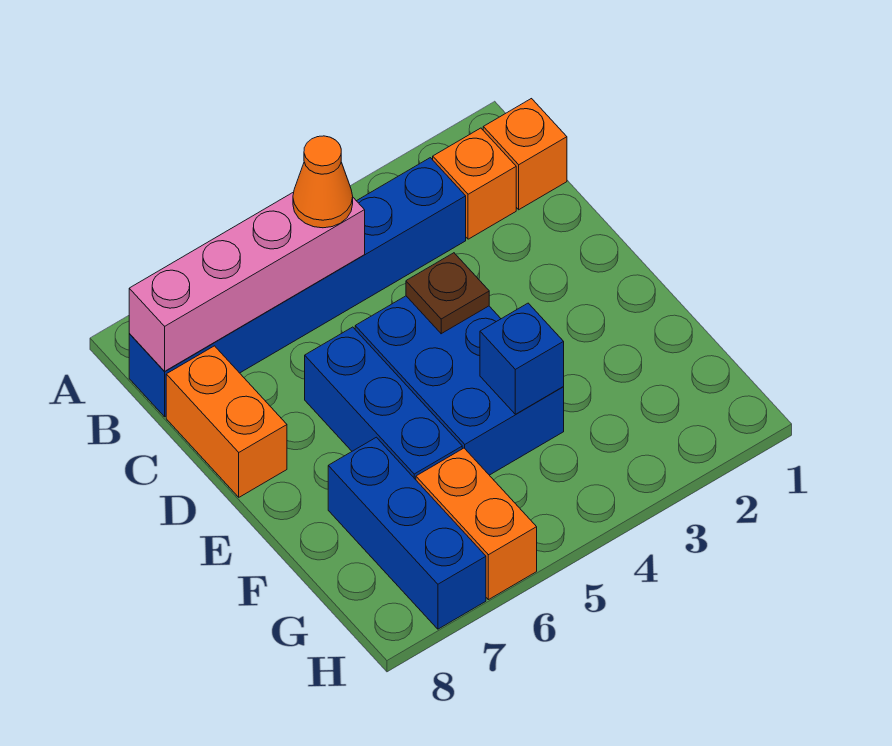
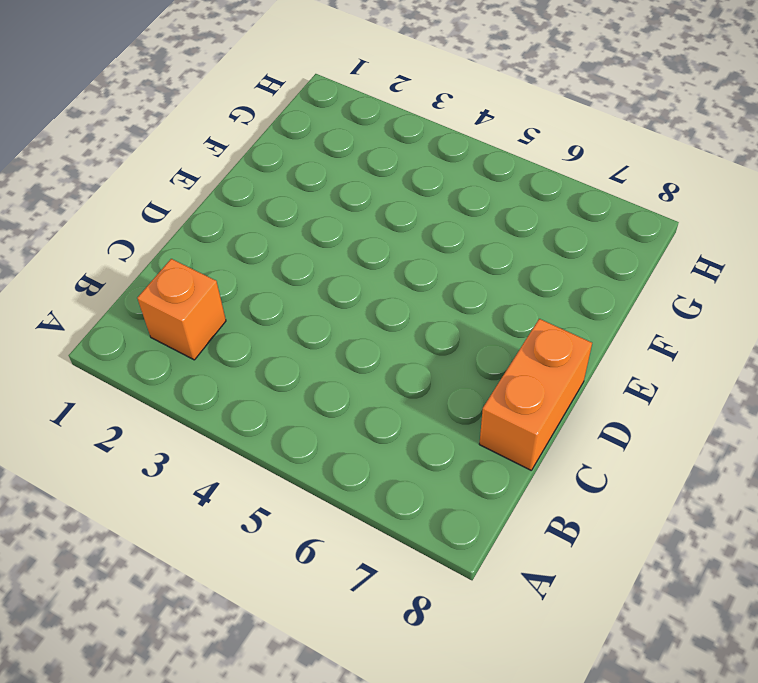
none -> orange 1x1 brick [483,99,567,210]
none -> blue 1x6 brick [129,158,466,417]
none -> blue 2x3 brick [355,296,564,475]

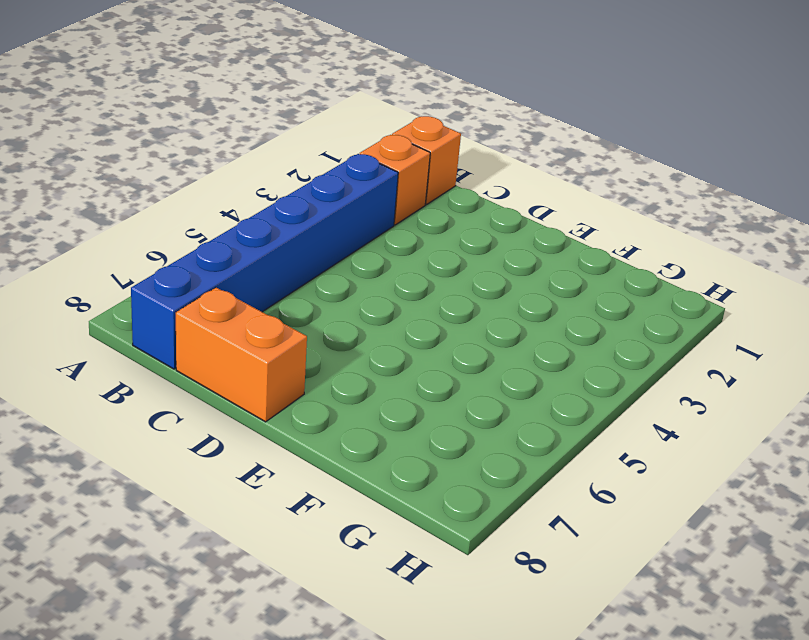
none -> blue 2x3 brick [355,296,564,475]
none -> blue 1x3 brick [305,327,462,480]
none -> blue 1x3 brick [328,437,486,629]

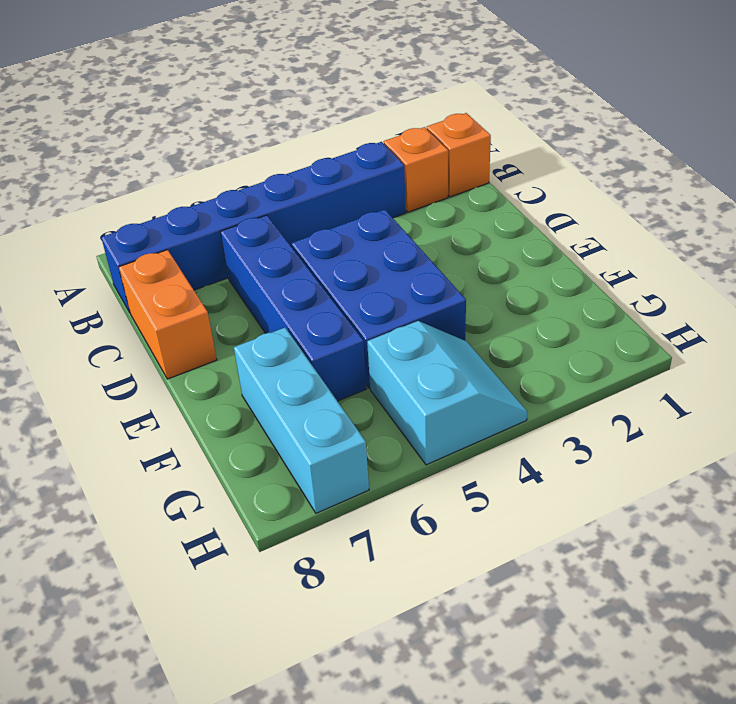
blue 1x4 brick [220,215,367,401] -> blue 1x3 brick [305,327,462,480]
cyan 1x3 brick [234,328,369,513] -> blue 1x3 brick [328,437,486,629]
cyan 2x2 slope [367,321,527,465] -> none
none -> orange 1x2 brick [416,448,537,600]
none -> pink 1x4 brick [129,192,365,371]
none -> brown 1x1 plate [406,253,489,334]

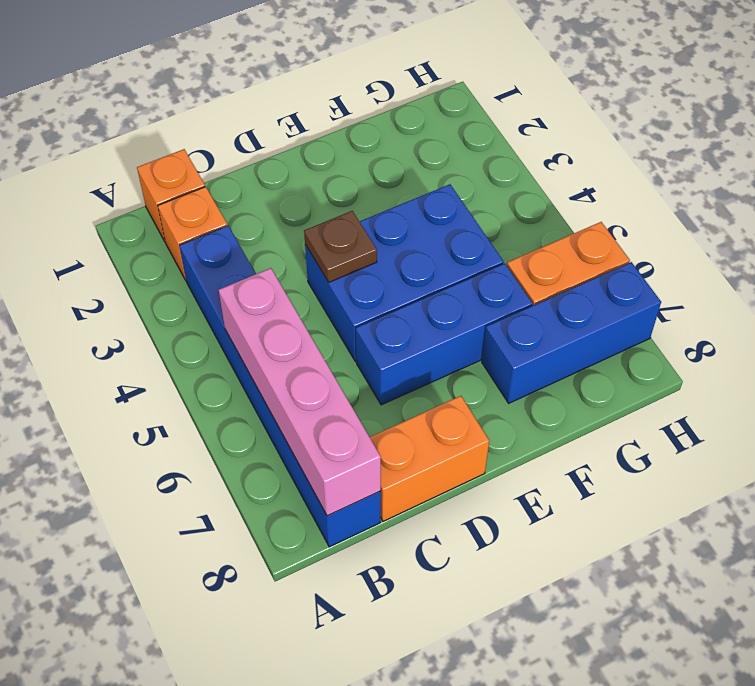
none -> blue 1x1 brick [480,303,564,414]
none -> orange 1x1 cone [293,136,353,228]

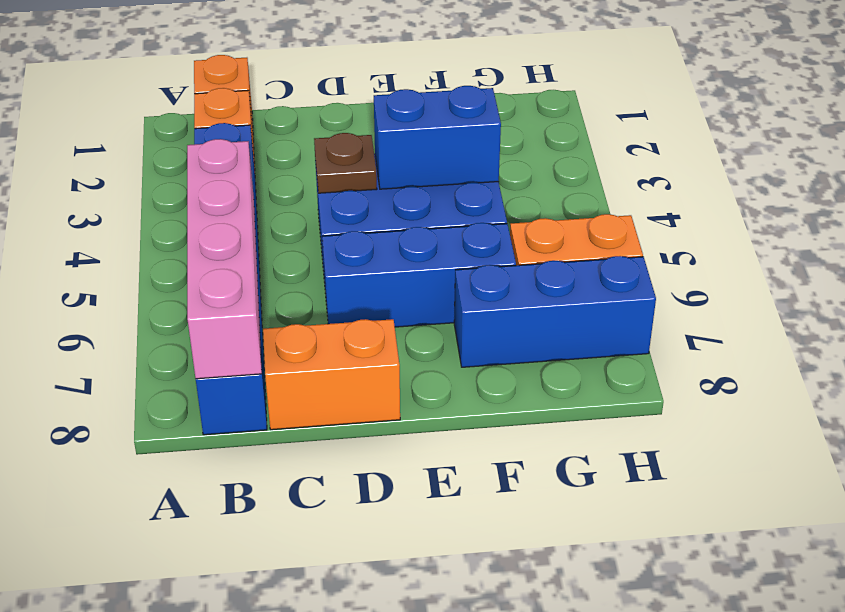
blue 1x2 brick [374,86,501,189] -> blue 1x1 brick [480,303,564,414]
none -> orange 1x1 cone [293,136,353,228]

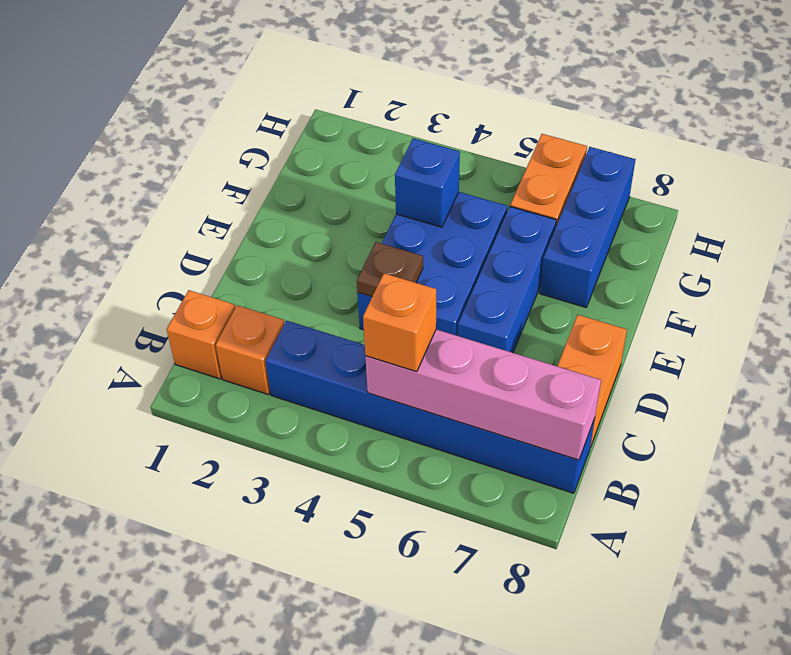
orange 1x1 brick [363,273,436,372] -> orange 1x1 cone [293,136,353,228]

